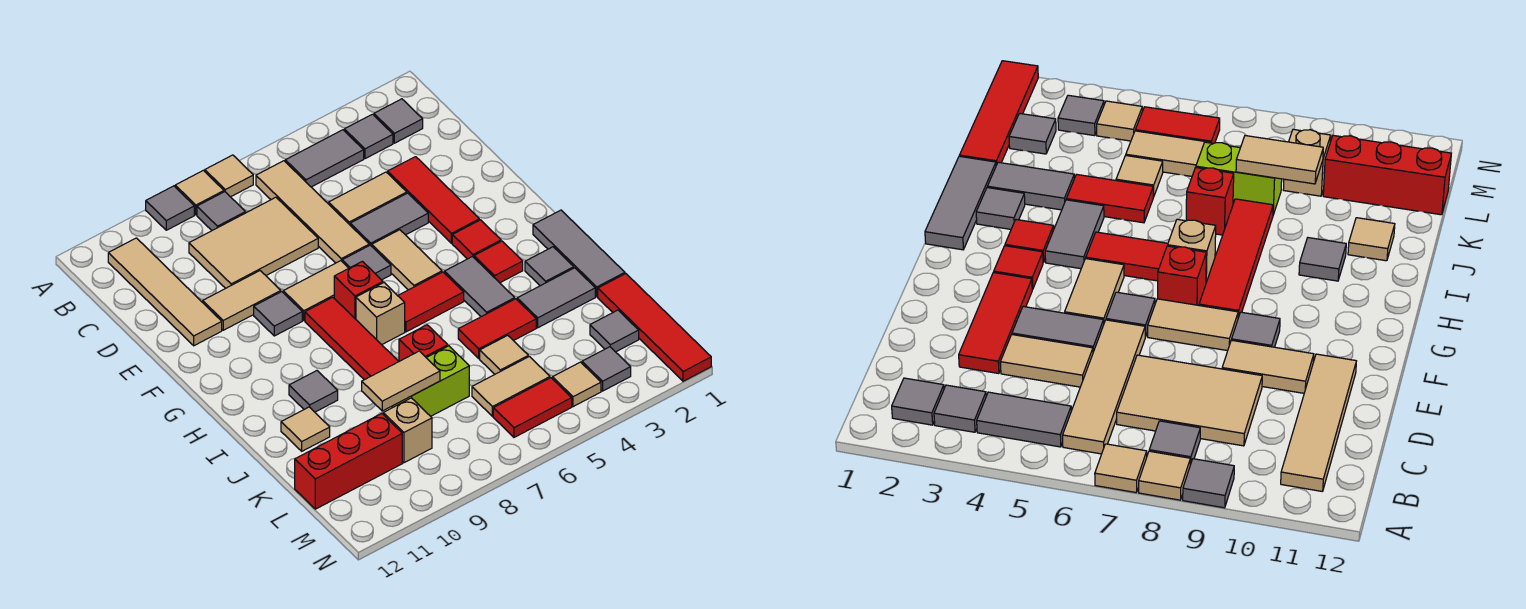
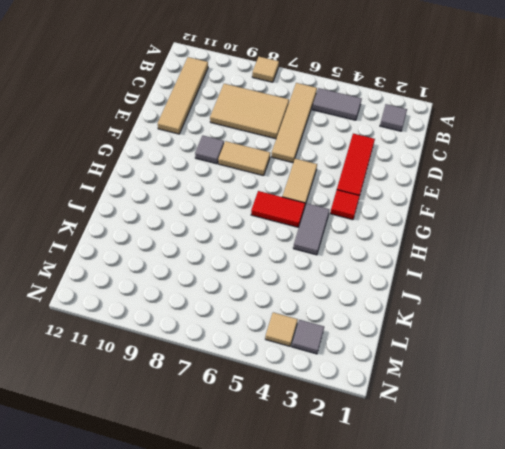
none -> tan 1x1 tile [205,155,253,197]
none -> grey 1x1 tile [146,186,194,230]
none -> grey 1x1 tile [344,114,393,159]
none -> grey 1x1 tile [197,192,246,230]

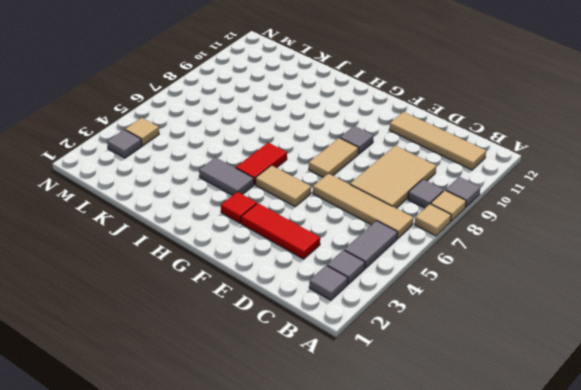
none -> tan 1x2 tile [329,172,407,225]
none -> grey 1x2 tile [350,193,428,246]
none -> tan 1x2 tile [203,271,281,330]
none -> grey 1x1 tile [342,245,391,280]

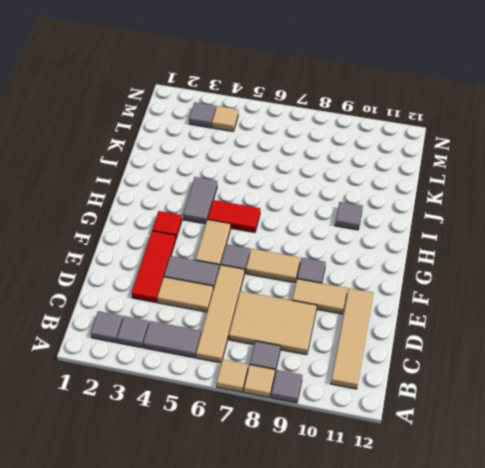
none -> red 1x1 brick [334,261,383,319]
none -> red 1x4 tile [305,297,399,380]
none -> grey 1x3 tile [533,210,625,297]
none -> red 1x1 tile [474,241,523,283]

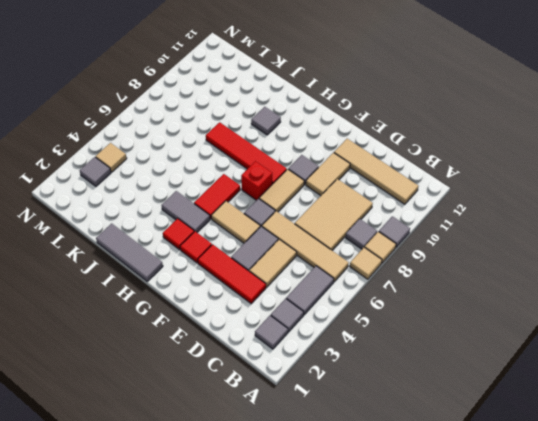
none -> tan 1x1 brick [356,283,405,345]
none -> grey 1x1 tile [525,247,574,286]
none -> grey 1x2 tile [517,268,595,328]
none -> red 1x2 tile [458,299,536,358]

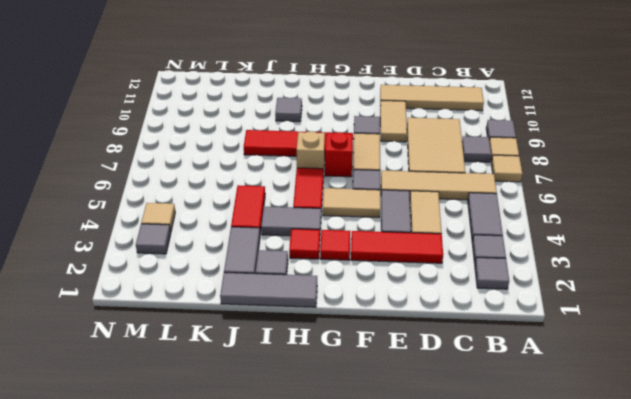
none -> red 1x1 brick [399,325,448,361]
none -> tan 1x1 tile [281,407,330,451]
none -> red 1x4 tile [598,274,711,381]
none -> tan 1x1 tile [480,335,528,374]

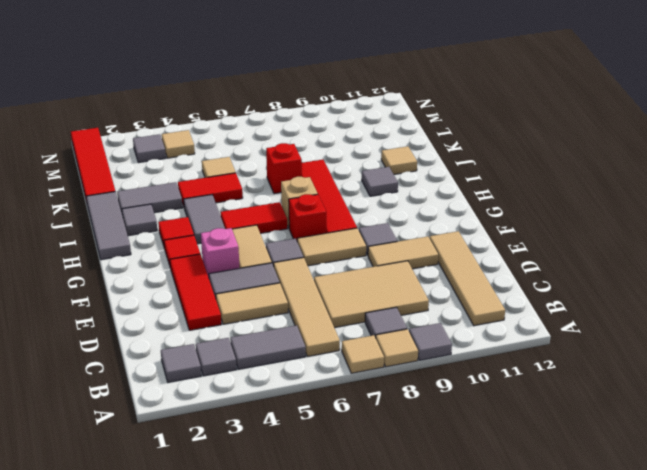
pink 1x1 brick [201,228,239,277] -> none
none -> lime 1x2 brick [392,346,469,416]
none -> grey 1x1 tile [590,310,639,352]
none -> tan 1x2 tile [472,357,550,416]
none -> tan 1x1 brick [383,398,432,463]

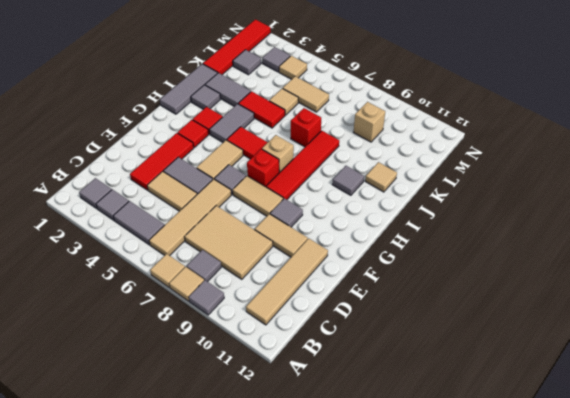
none -> lime 1x2 brick [392,346,469,416]
none -> red 1x3 brick [295,413,402,509]
none -> red 1x2 tile [493,378,572,437]
none -> tan 1x2 tile [362,351,440,411]

